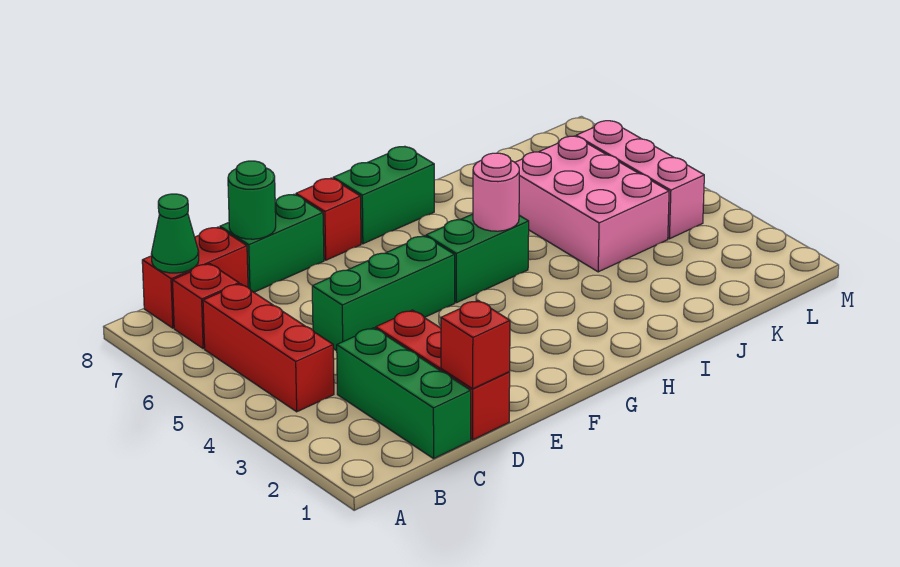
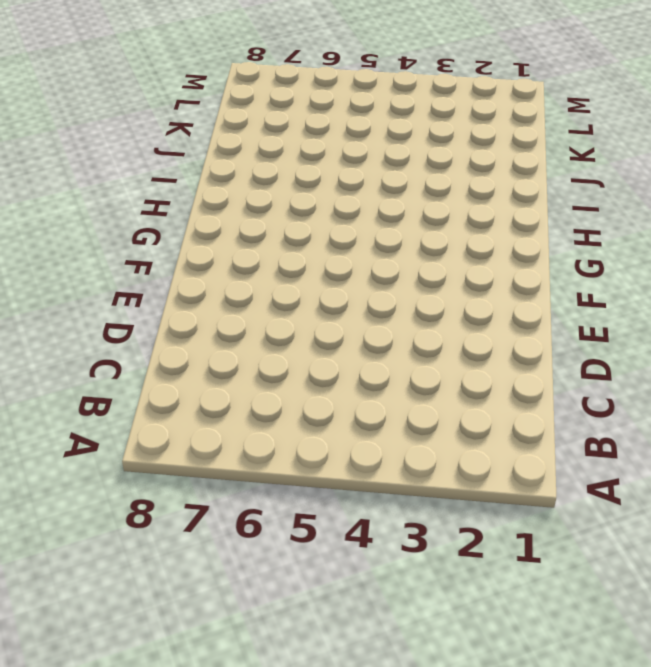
none -> red 1x3 brick [203,284,334,412]
none -> red 1x1 brick [173,264,239,349]
none -> red 1x2 brick [142,227,248,328]

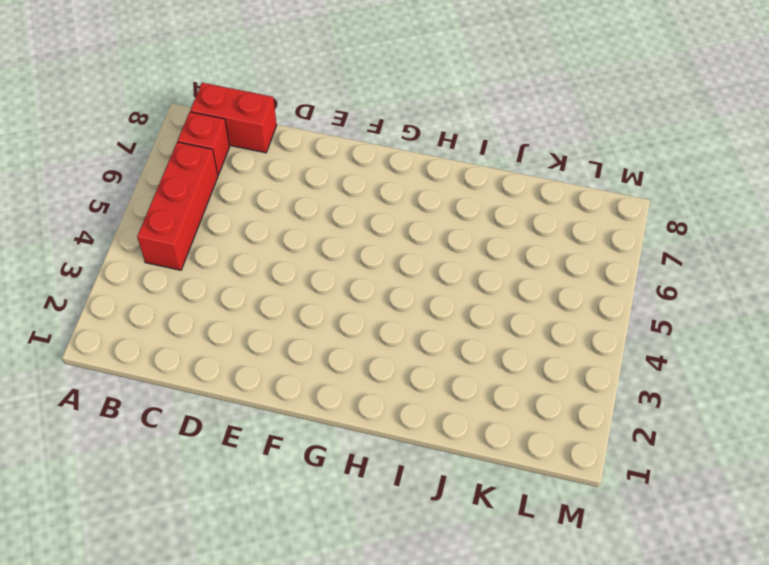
none -> green 1x3 brick [337,328,471,459]
none -> red 1x3 brick [376,310,510,440]
none -> green 1x3 brick [312,236,455,351]

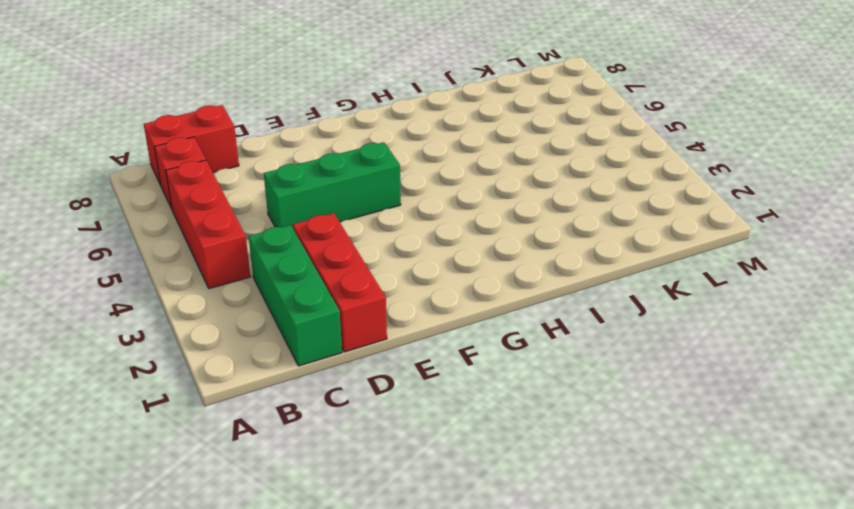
none -> green 1x2 brick [220,194,324,292]
none -> red 1x1 brick [296,178,361,260]
none -> green 1x2 brick [426,214,529,303]

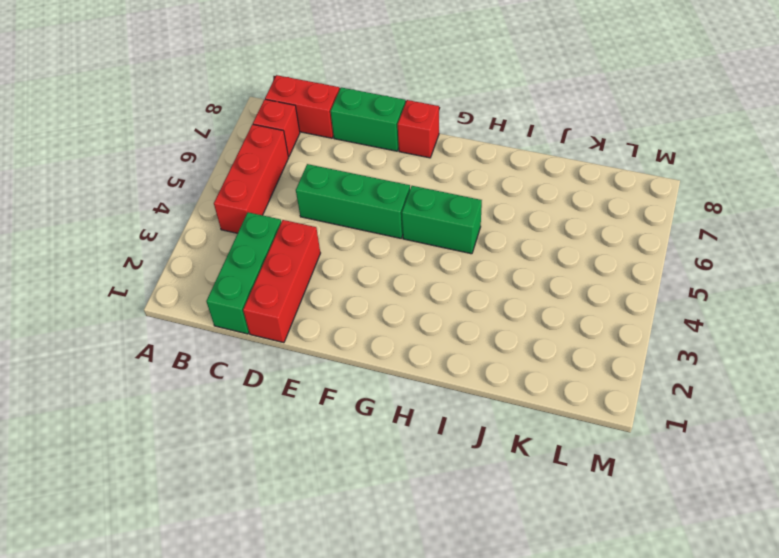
none -> green 1x2 brick [333,147,434,244]
none -> pink 2x3 brick [515,136,669,272]
none -> pink 1x3 brick [576,121,704,239]

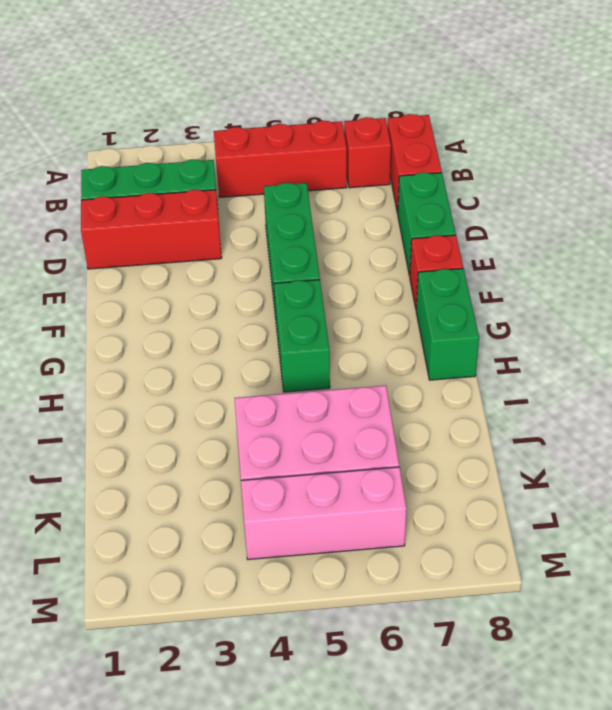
none -> green 1x1 cone [151,194,199,273]
none -> red 1x1 brick [441,300,510,389]
none -> green 1x1 round brick [228,161,276,239]

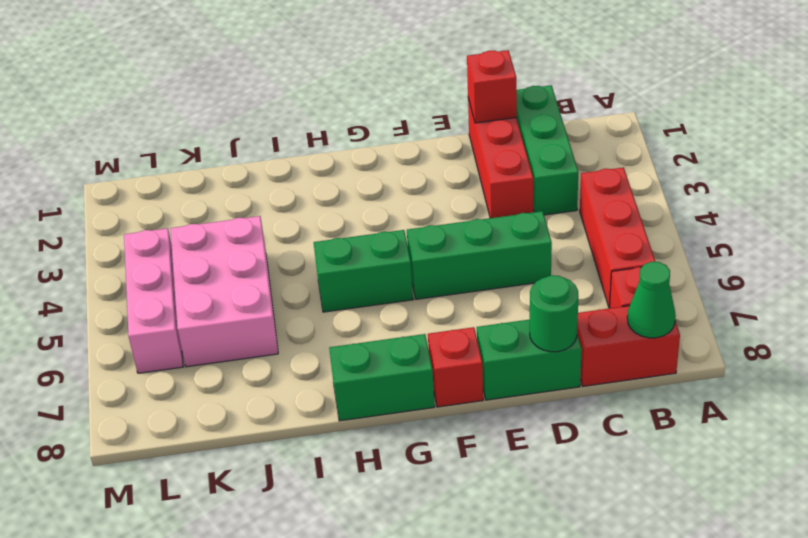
none -> pink 1x1 round brick [473,153,519,231]

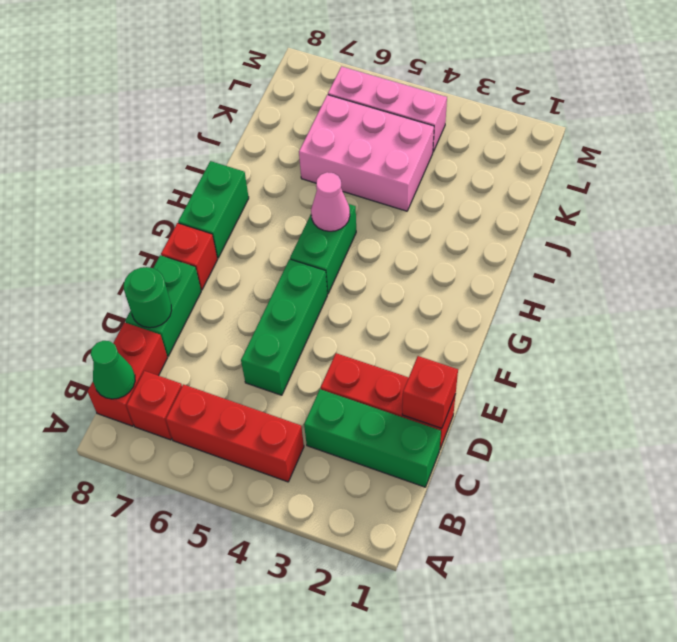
pink 1x1 cone [311,172,350,231] -> pink 1x1 round brick [473,153,519,231]

